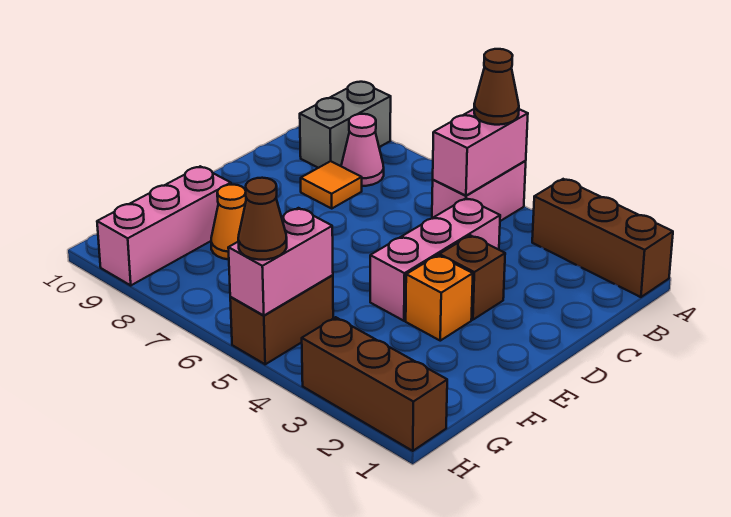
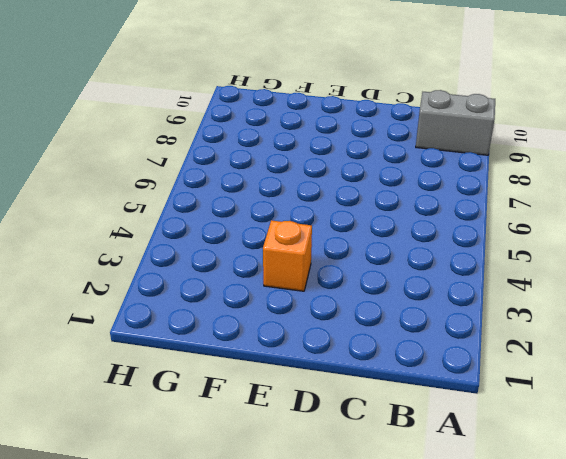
none -> brown 1x3 brick [532,179,673,297]
none -> pink 1x2 brick [432,161,526,221]
none -> pink 1x1 cone [341,114,384,186]

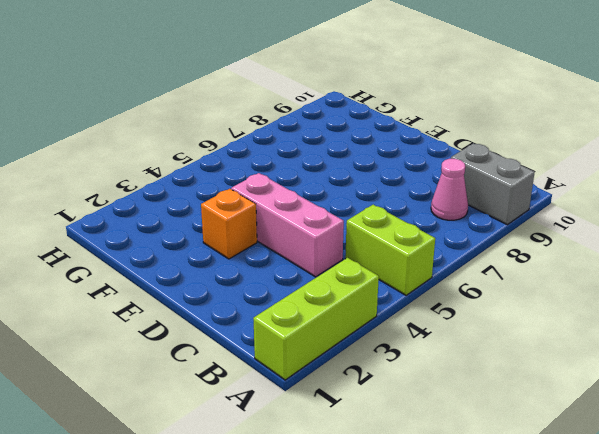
lime 1x3 brick [253,258,379,380] -> brown 1x3 brick [532,179,673,297]
lime 1x2 brick [345,205,435,295] -> pink 1x2 brick [432,161,526,221]
none -> orange 1x1 tile [301,161,362,208]
none -> brown 1x1 brick [439,235,505,320]
none -> orange 1x1 cone [211,185,246,259]

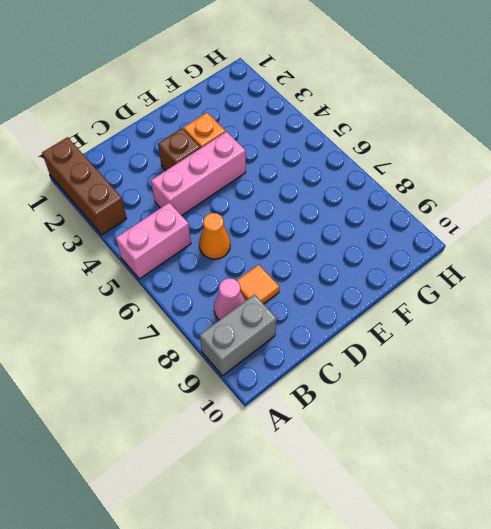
orange 1x1 cone [199,213,230,259] -> orange 1x1 cone moved to [211,185,246,259]
none -> pink 1x3 brick [97,166,231,285]
none -> brown 1x2 brick [230,275,333,364]
none -> brown 1x3 brick [302,317,447,451]

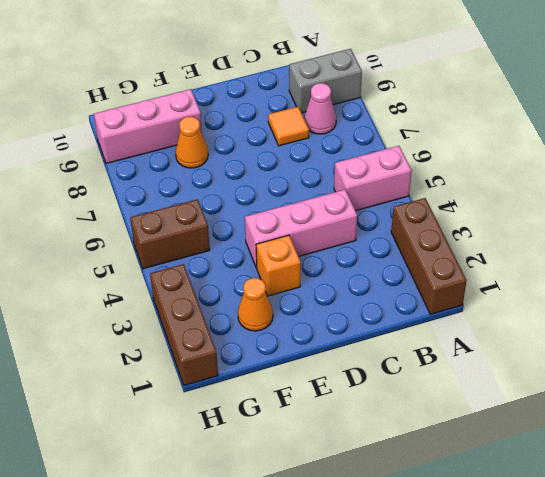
orange 1x1 cone [238,278,273,331] -> none
none -> brown 1x1 brick [439,235,505,320]
none -> pink 1x2 brick [433,109,528,196]
none -> pink 1x2 brick [228,208,333,316]

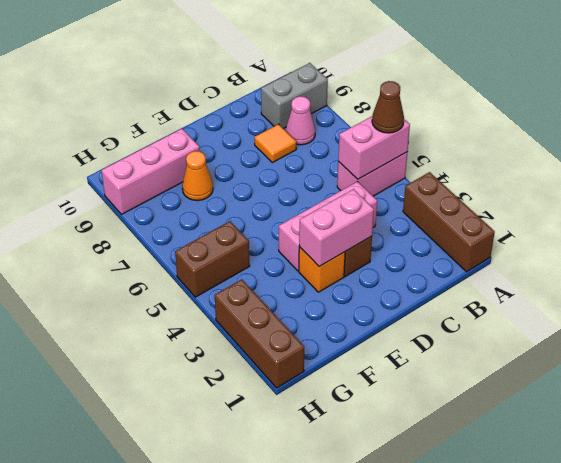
pink 1x2 brick [299,189,374,266] -> pink 1x2 brick moved to [228,208,333,316]
none -> brown 1x1 cone [238,178,287,260]

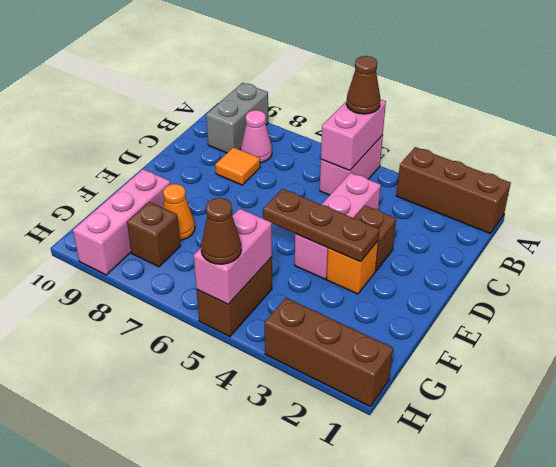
brown 1x3 plate [263,189,380,262] -> none
brown 1x1 brick [127,202,180,267] -> none

